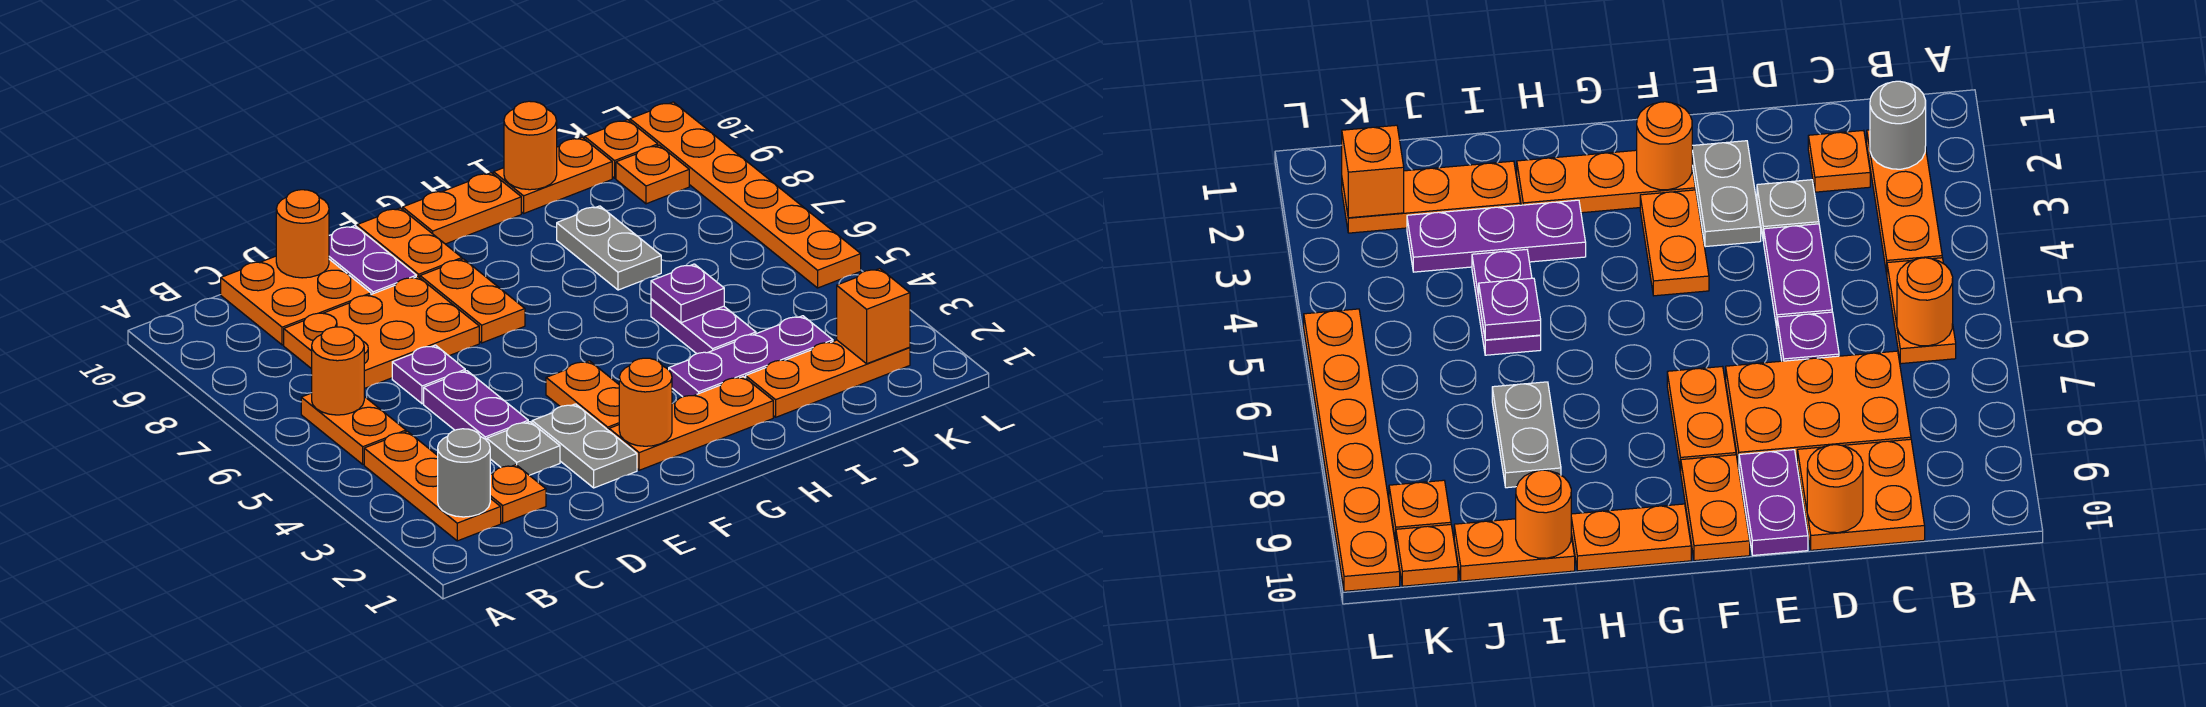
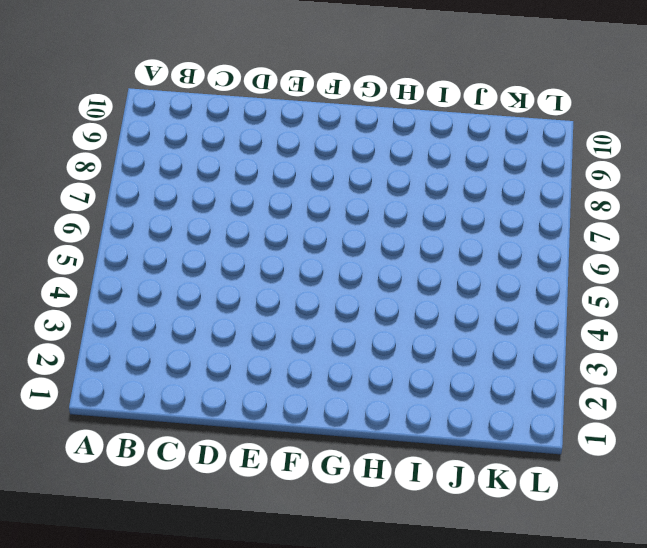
none -> orange 1x3 plate [364,431,501,541]
none -> orange 1x2 plate [301,393,406,464]
none -> orange 1x1 plate [490,465,546,523]
none -> orange 2x3 plate [284,277,479,389]

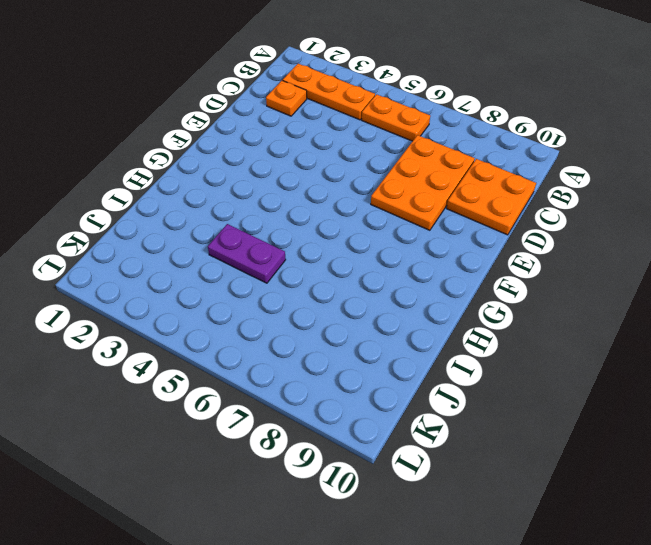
none -> grey 1x1 plate [487,422,560,475]
none -> purple 1x2 plate [424,371,528,440]
none -> purple 1x1 plate [392,345,465,404]
none -> grey 1x2 plate [532,404,637,488]

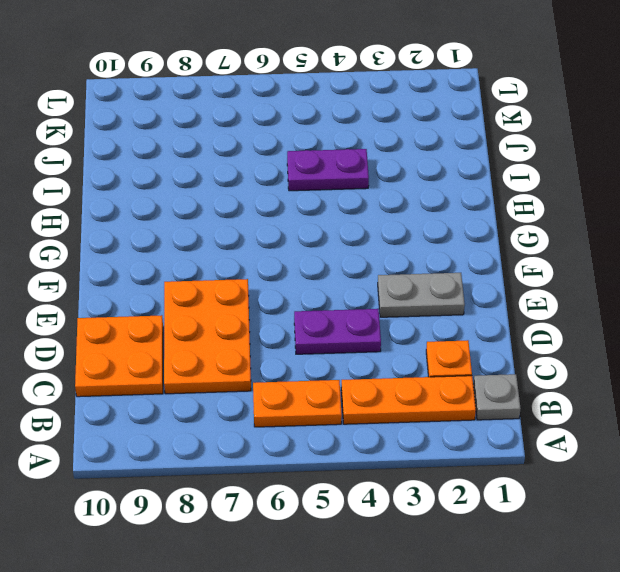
grey 1x1 plate [473,374,521,420] -> grey 1x1 plate moved to [487,422,560,475]
none -> purple 1x1 plate [392,345,465,404]
none -> purple 1x2 plate [329,226,416,294]
none -> orange 1x3 plate [609,376,773,470]
none -> orange 1x2 plate [546,361,619,431]

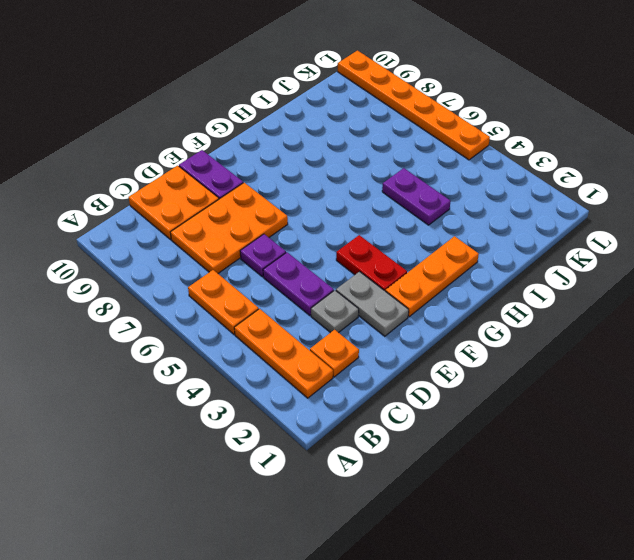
red 1x2 plate [336,235,407,291] -> orange 1x2 plate [546,361,619,431]
none -> orange 1x2 plate [420,259,525,343]
none -> orange 1x2 plate [357,208,462,278]
none -> orange 1x2 plate [403,173,521,244]
none -> purple 1x3 plate [669,316,833,397]

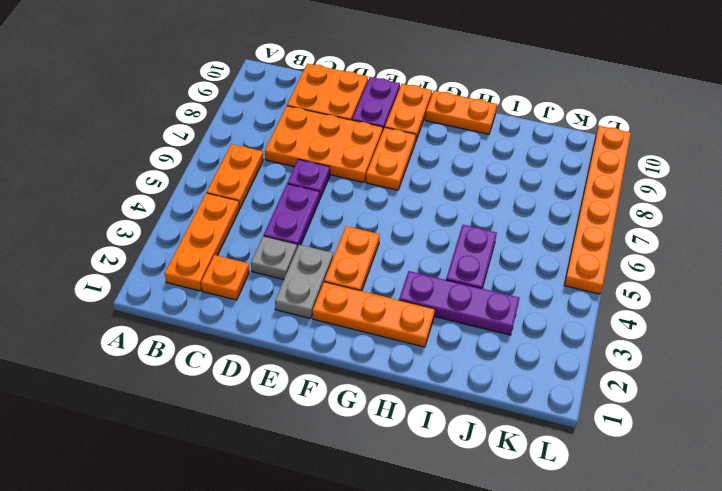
none -> orange 1x3 plate [746,340,910,417]
none -> grey 1x2 plate [557,206,661,290]
none -> orange 1x2 plate [494,137,612,213]
none -> orange 1x1 plate [616,145,689,204]

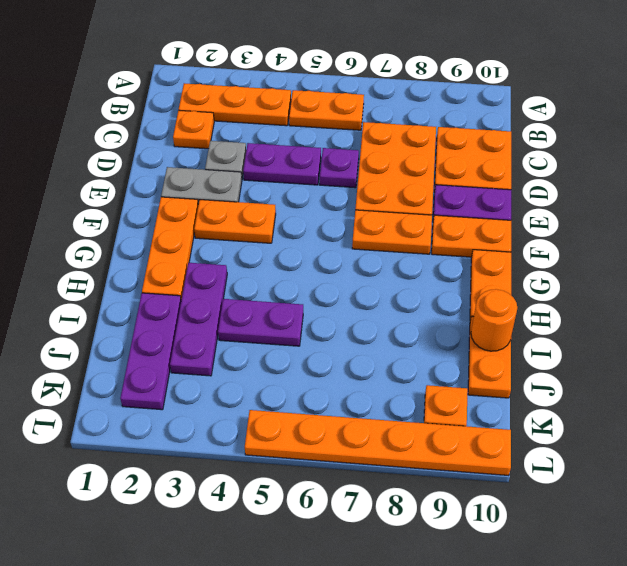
purple 1x3 plate [120,293,181,410] -> orange 1x3 plate [746,340,910,417]
none -> grey 1x2 plate [557,206,661,290]
none -> orange 1x1 plate [585,120,658,178]
none -> grey 1x1 round brick [438,429,490,517]
none -> orange 1x1 round brick [312,327,364,415]

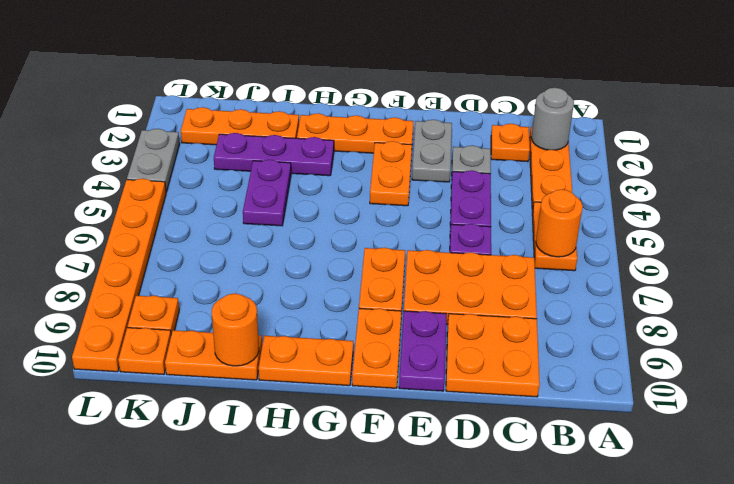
grey 1x2 plate [127,129,180,192] -> grey 1x2 plate moved to [557,206,661,290]
none -> orange 1x1 round brick [276,190,329,278]
none -> orange 1x1 round brick [619,358,672,446]
none -> purple 1x1 plate [651,264,724,323]
none -> orange 1x1 brick [837,269,910,364]

